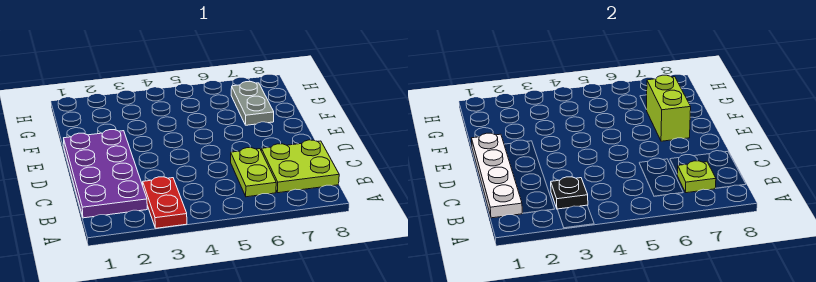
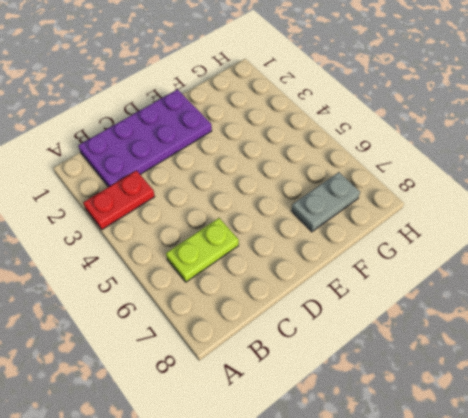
none -> lime 2x2 plate [261,140,339,193]
none -> white 1x4 plate [472,133,523,218]

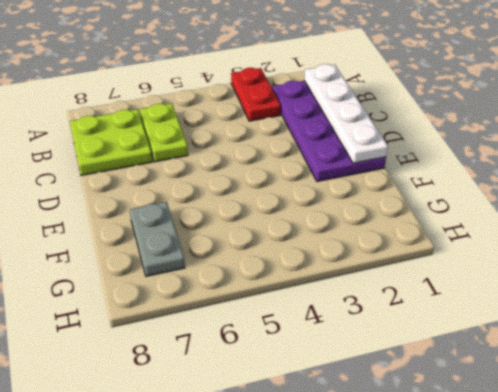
none -> black 1x1 plate [551,177,588,209]
none -> lime 1x1 plate [677,161,716,193]

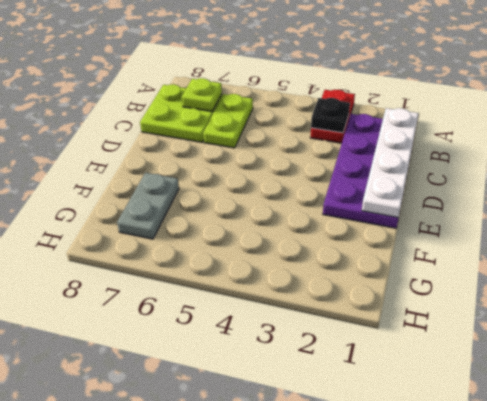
none -> lime 1x2 brick [647,75,691,141]

